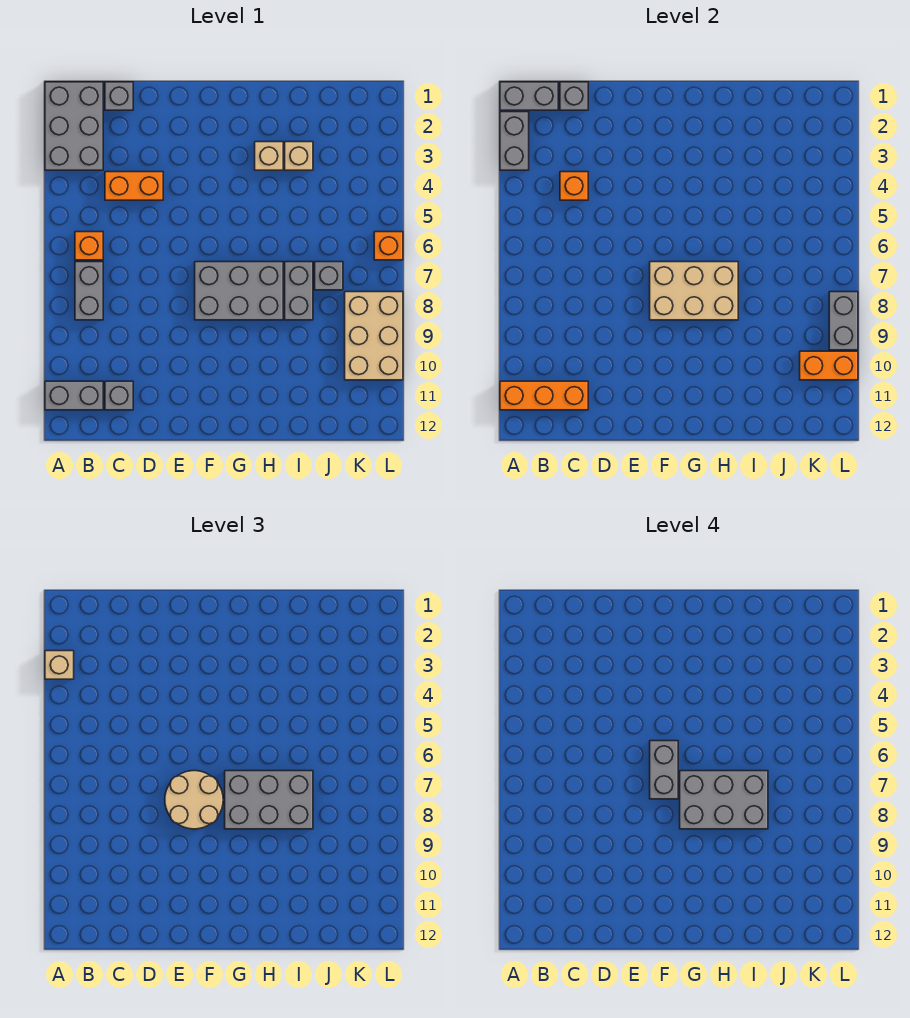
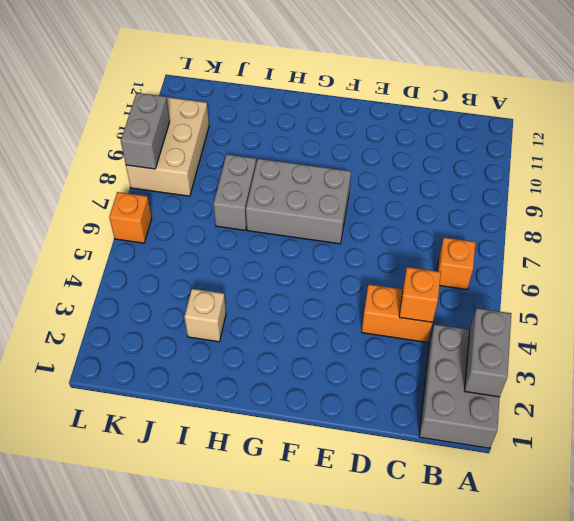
none -> grey 1x2 brick [45,381,103,410]
none -> grey 1x2 brick [75,262,103,320]
none -> grey 1x1 brick [105,82,133,110]

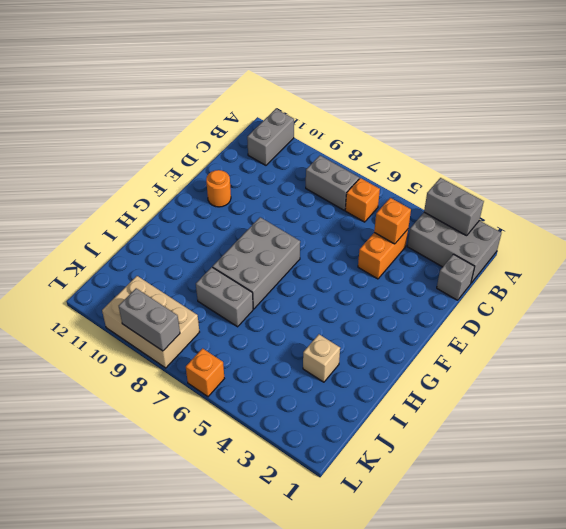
orange 1x1 round brick [206,170,231,207] -> none
none -> grey 1x1 brick [105,381,133,410]
none -> tan 1x1 brick [255,142,283,170]
none -> grey 1x1 brick [315,262,343,290]

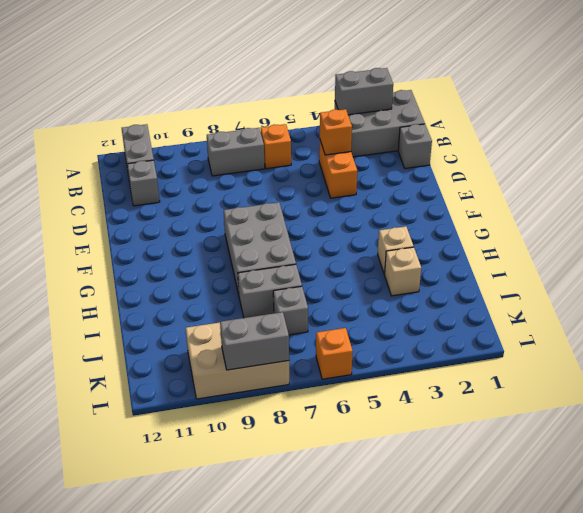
none -> grey 1x2 brick [500,82,558,110]
none -> orange 1x3 brick [500,381,588,410]
none -> grey 1x1 brick [560,82,588,110]

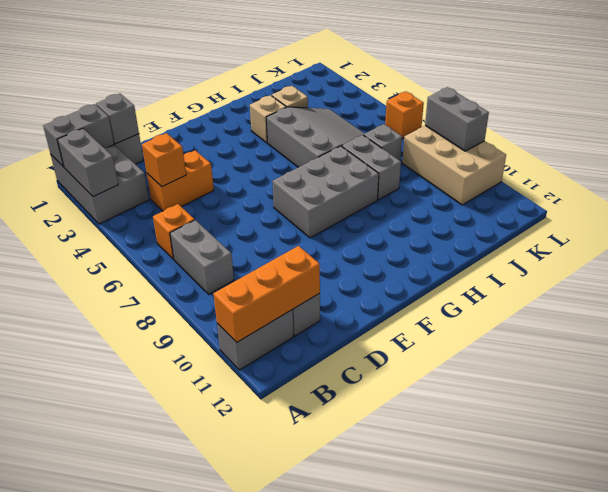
grey 3x3 slope [266,107,365,167] -> none
none -> tan 2x3 brick [650,262,738,320]
none -> orange 1x2 brick [800,351,858,380]
none -> tan 1x1 brick [45,651,74,679]

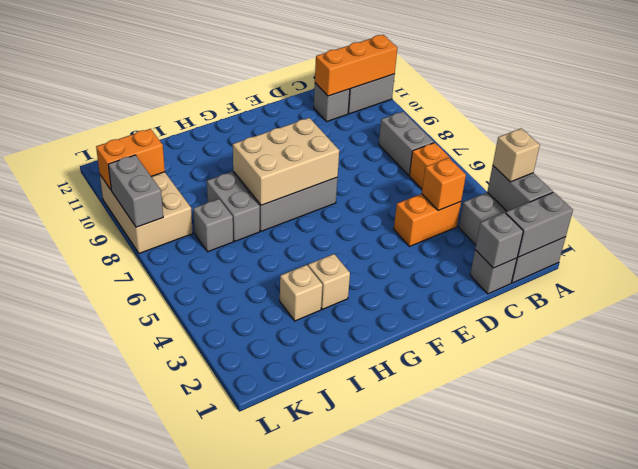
none -> orange 1x1 brick [374,232,403,260]
none -> tan 2x2 round brick [165,771,223,829]
none -> grey 2x3 brick [225,771,313,829]

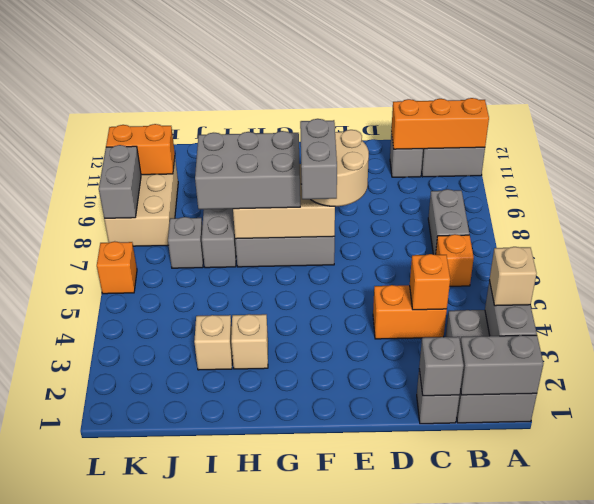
none -> grey 2x3 brick [680,771,768,829]

